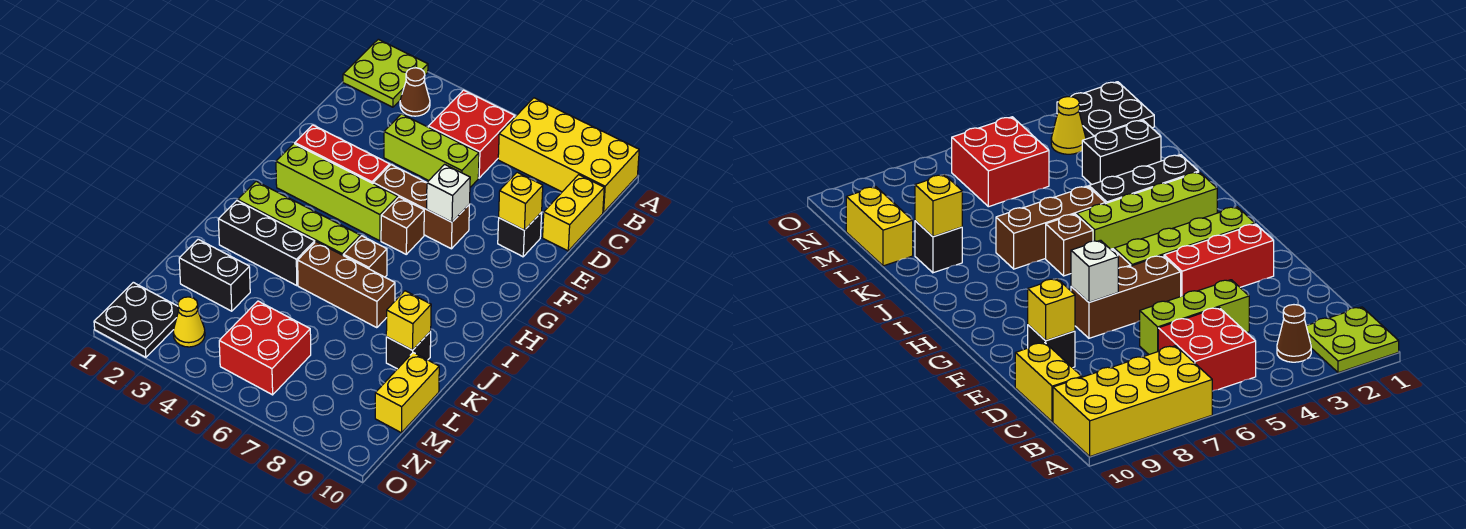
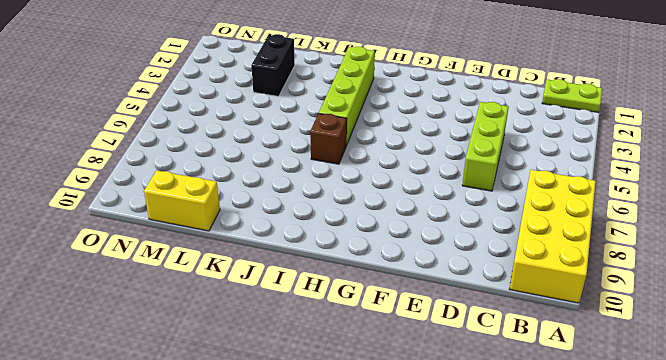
lime 1x2 plate [542,79,602,112] -> lime 2x2 plate [343,39,428,107]
none -> brown 1x1 cone [400,68,430,116]
none -> red 2x2 brick [428,90,515,178]
none -> yellow 1x2 brick [543,175,604,251]

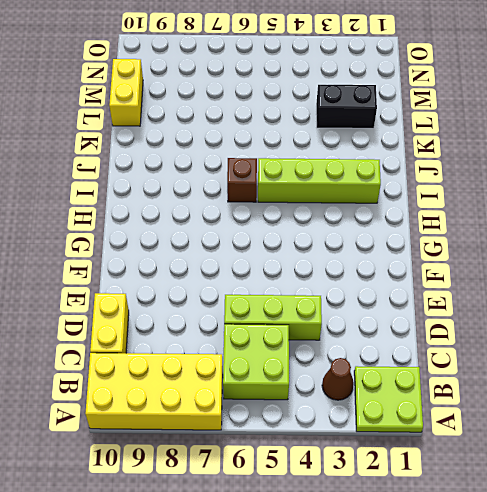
lime 2x2 brick [223,324,289,400] -> red 2x2 brick [428,90,515,178]
none -> black 1x1 brick [498,212,542,257]
none -> red 1x3 brick [295,125,390,183]
none -> brown 1x3 brick [373,165,469,249]

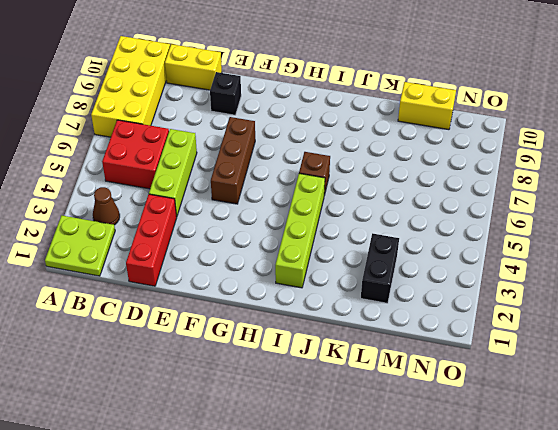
red 1x3 brick [126,194,177,286] -> red 1x3 brick moved to [295,125,390,183]
none -> lime 1x4 brick [276,144,398,241]
none -> brown 1x1 brick [381,197,424,254]
none -> black 1x3 brick [218,201,315,286]

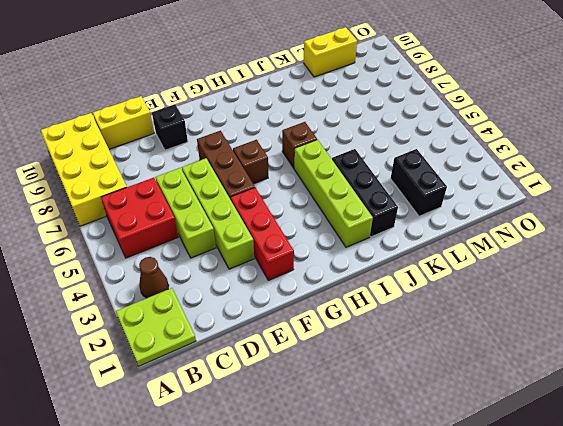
lime 1x4 brick [182,158,254,269] -> lime 1x4 brick moved to [276,144,398,241]
none -> brown 1x3 brick [298,242,395,328]
none -> black 1x1 brick [386,331,431,369]
none -> red 2x2 brick [219,301,311,395]

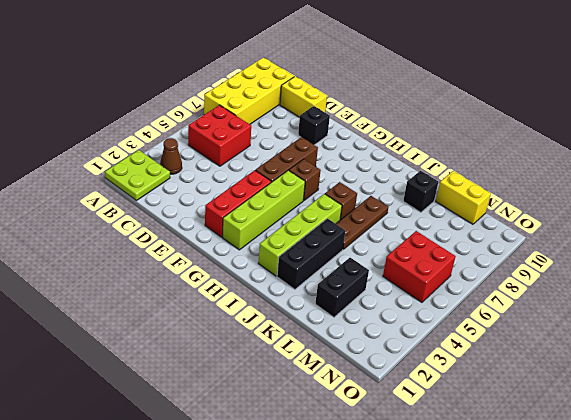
brown 1x3 plate [336,196,388,249] -> brown 1x3 brick [298,242,395,328]
none -> lime 1x3 brick [384,114,479,187]
none -> black 2x2 plate [94,282,178,357]
none -> yellow 1x1 cone [173,297,205,347]

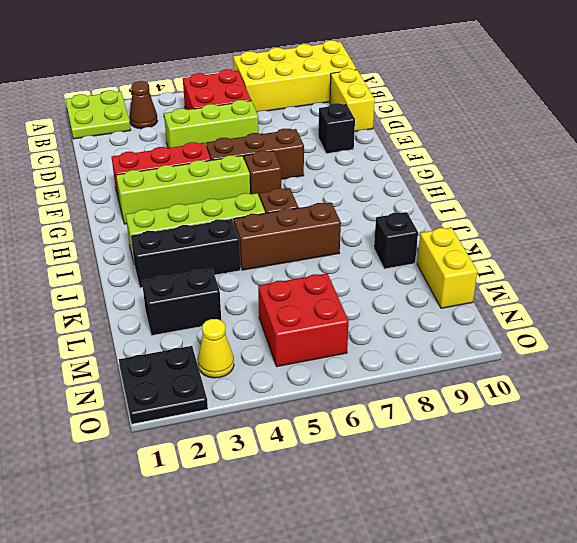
none -> yellow 1x1 brick [499,172,543,230]
none -> white 1x1 brick [427,164,470,222]
none -> yellow 1x1 brick [386,291,431,350]

